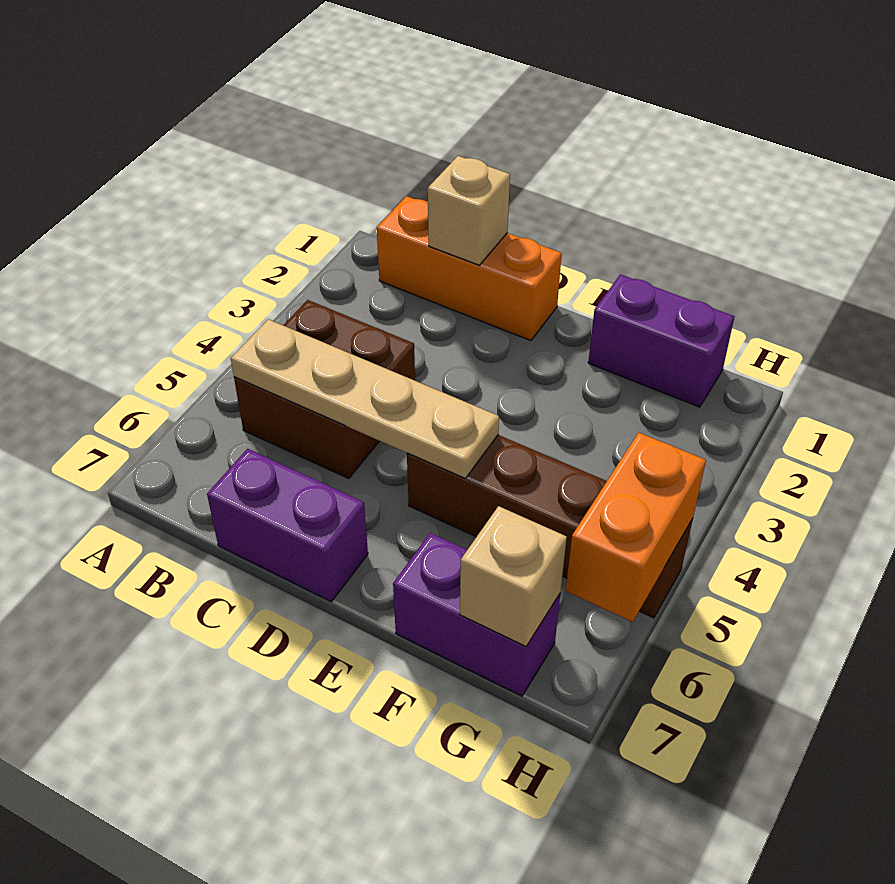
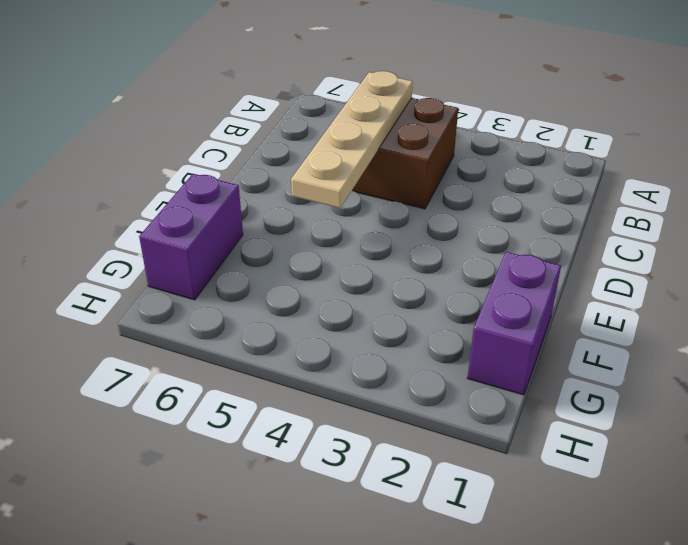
none -> orange 1x3 brick [377,196,562,341]
none -> purple 1x2 brick [207,449,368,602]

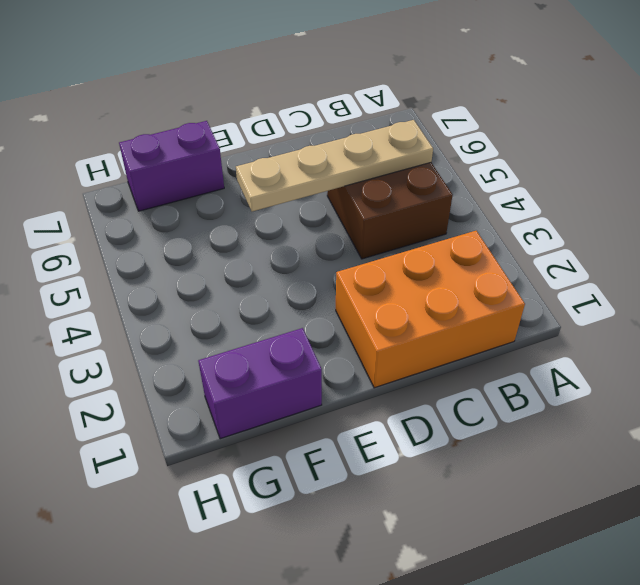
orange 2x3 brick [336,231,525,388] -> orange 1x3 brick [377,196,562,341]
none -> purple 1x2 brick [207,449,368,602]
none -> brown 1x4 brick [407,435,693,618]

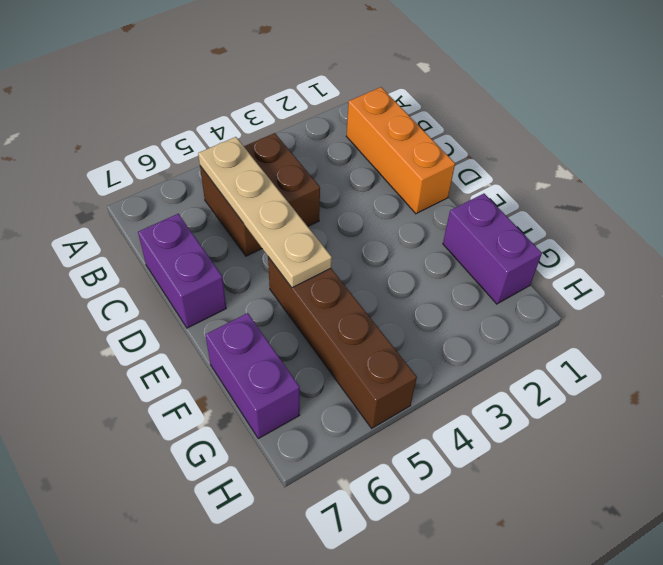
none -> tan 1x1 brick [428,156,510,265]
none -> tan 1x1 brick [460,506,567,646]

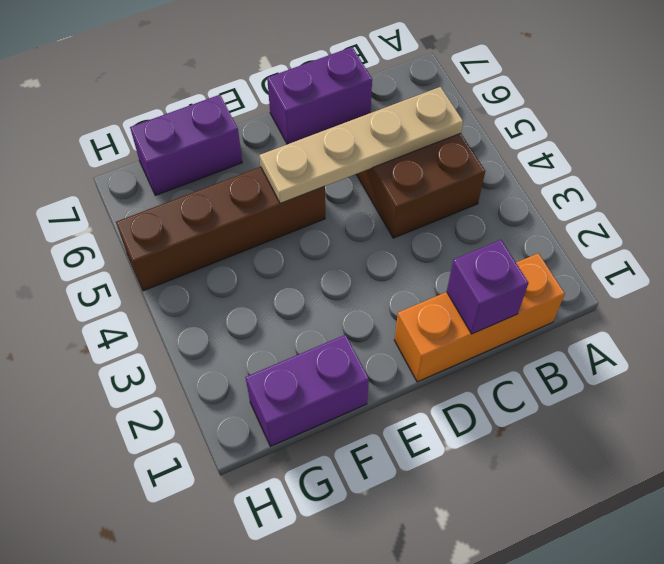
purple 1x1 brick [447,240,528,334] -> tan 1x1 brick [428,156,510,265]
none -> tan 1x1 brick [460,506,567,646]
none -> orange 1x2 brick [566,432,706,622]

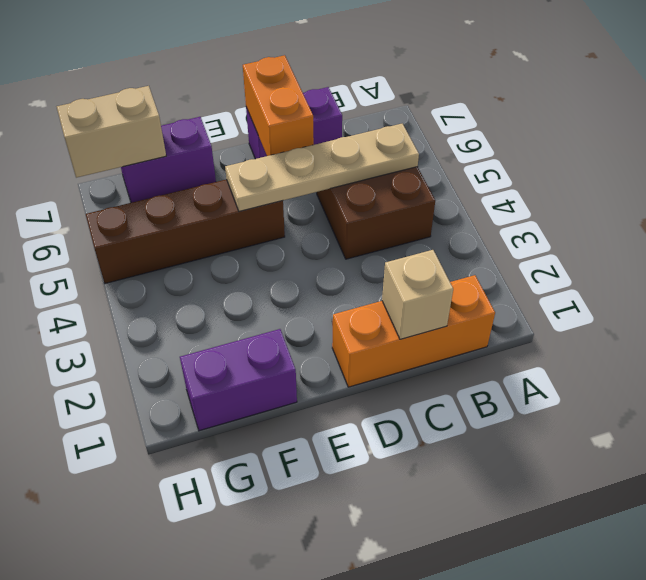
orange 1x2 brick [243,55,314,156] -> orange 1x2 brick moved to [566,432,706,622]
tan 1x2 brick [57,86,166,178] -> tan 1x1 brick [460,506,567,646]

